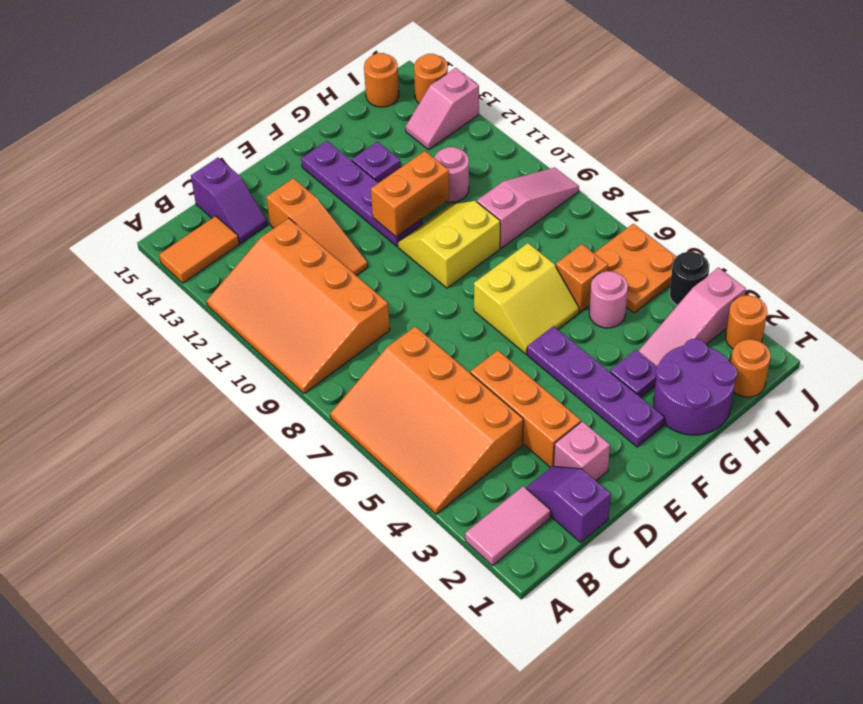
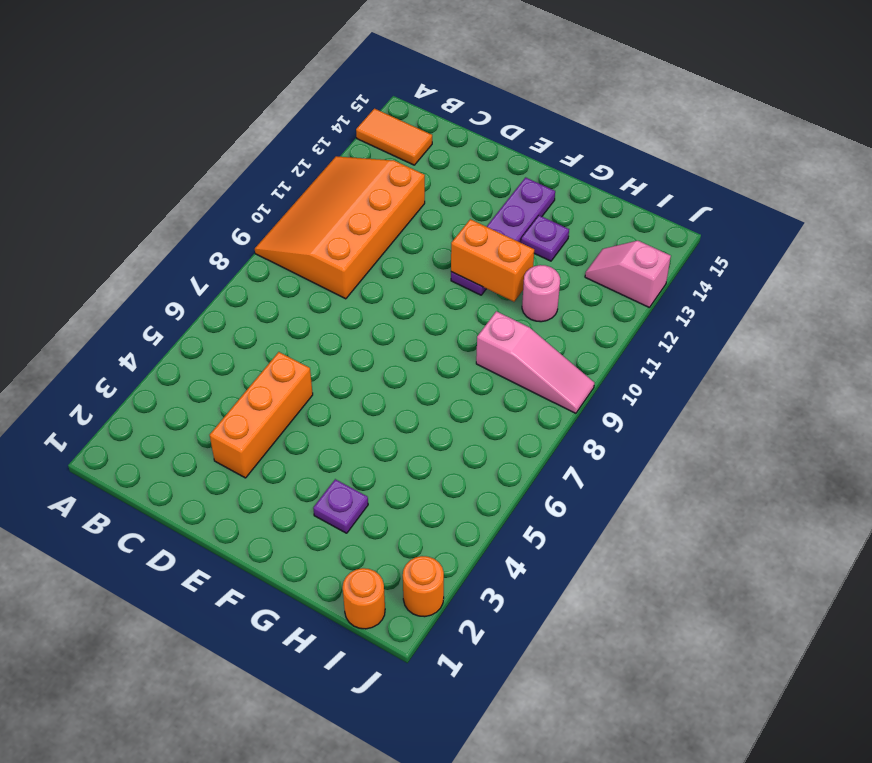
none -> pink 1x2 tile [465,486,551,566]
none -> orange 3x4 slope [330,326,523,514]
none -> purple 1x2 slope [526,466,611,542]

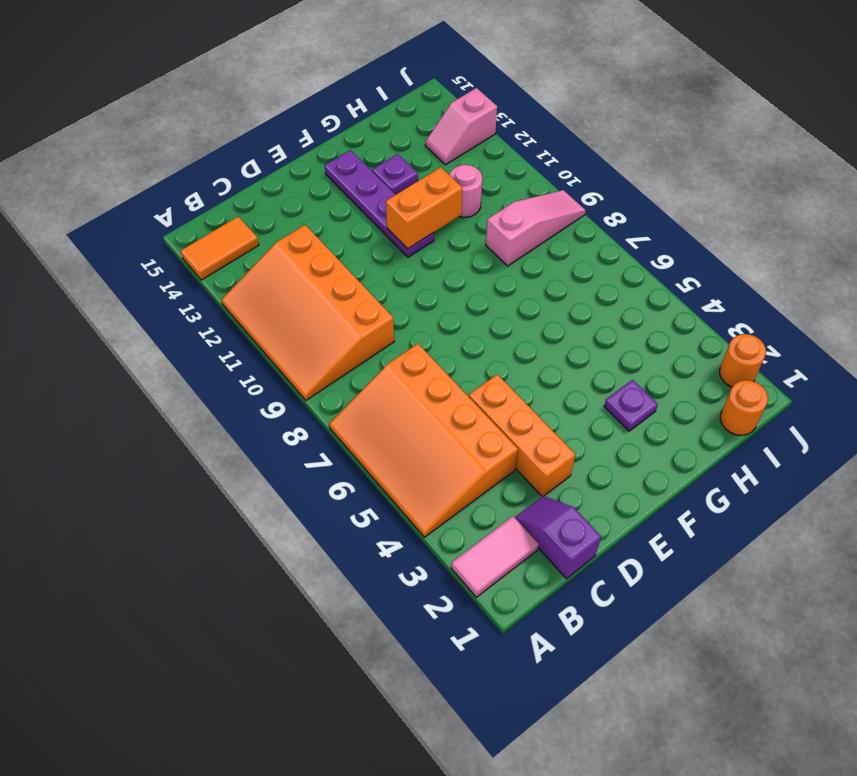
none -> purple 1x2 slope [191,158,268,243]
none -> pink 1x1 brick [554,421,610,481]
none -> orange 1x3 slope [266,178,368,275]

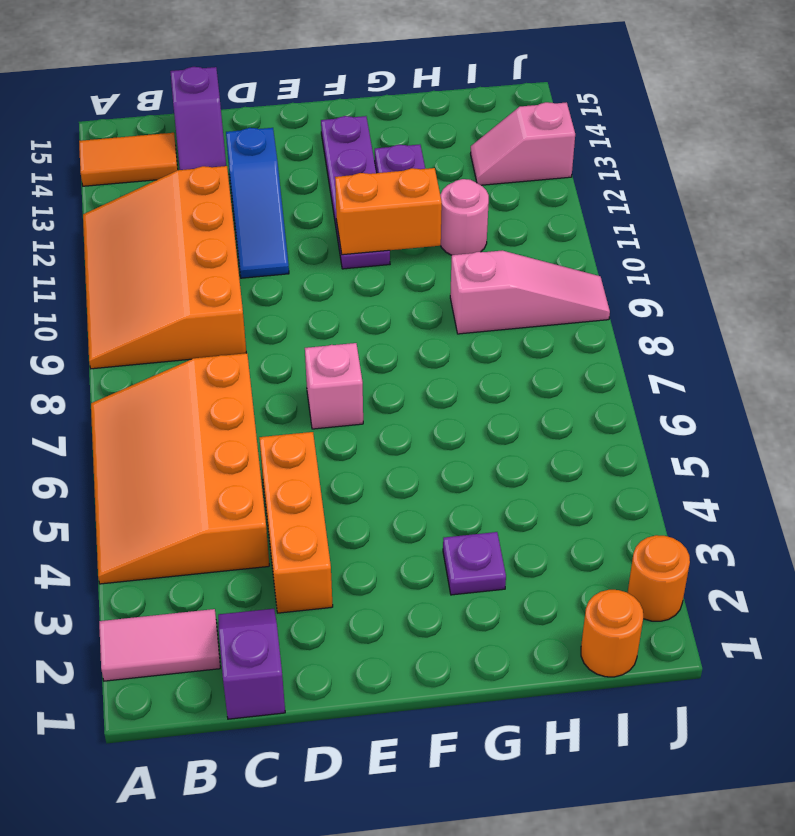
blue 1x3 slope [226,128,289,278] -> orange 1x3 slope [266,178,368,275]
pink 1x1 brick [305,343,363,429] -> pink 1x1 brick moved to [554,421,610,481]
none -> purple 1x4 plate [527,326,664,447]
none -> yellow 2x2 slope [474,243,579,354]
none -> yellow 2x2 slope [398,201,500,288]

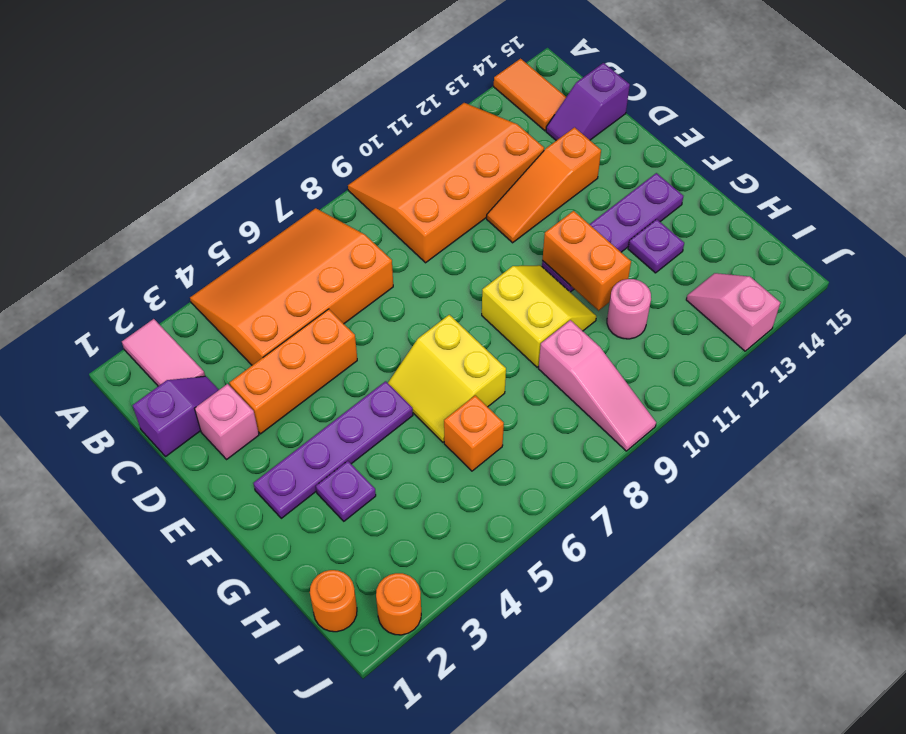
none -> purple 2x2 round brick [654,339,737,435]
none -> pink 1x3 slope [638,268,746,366]
none -> pink 1x1 round brick [589,271,628,328]

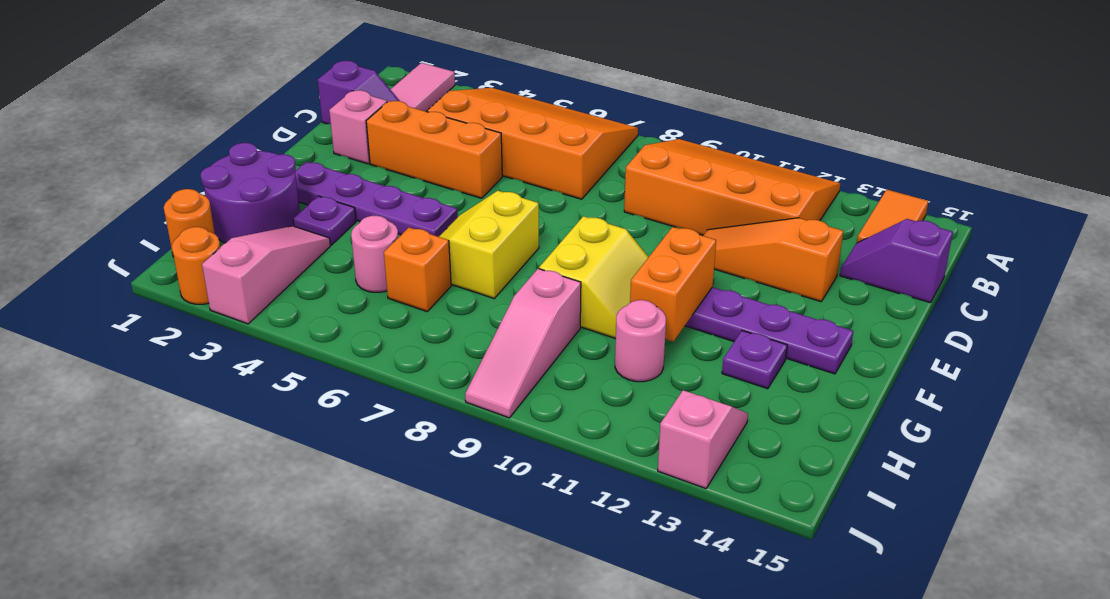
none -> orange 2x2 plate [594,224,676,313]
none -> orange 1x1 round brick [364,53,399,107]
none -> black 1x1 round brick [670,252,709,305]

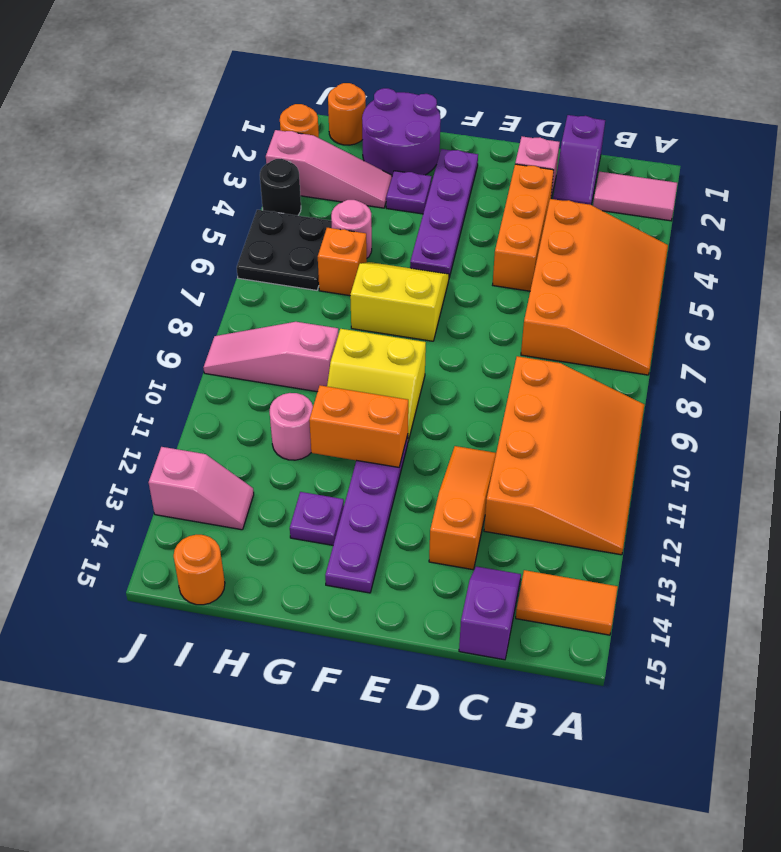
black 2x2 plate [237,210,332,290] -> orange 2x2 plate [594,224,676,313]
none -> orange 1x1 round brick [414,54,448,103]

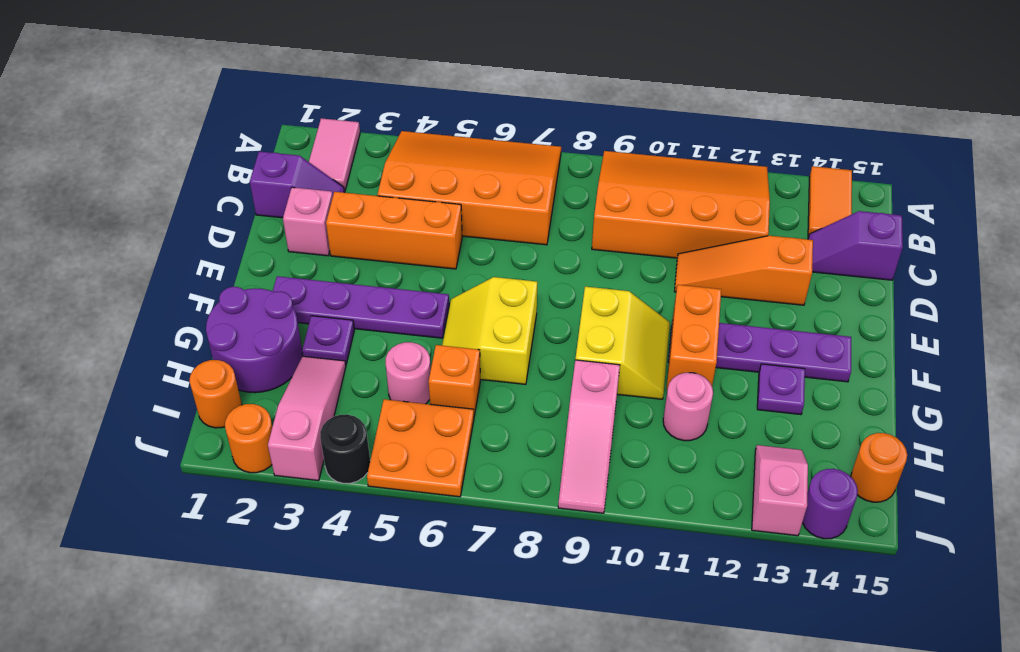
purple 1x1 round brick [802,469,858,539] -> orange 1x1 round brick [414,54,448,103]

